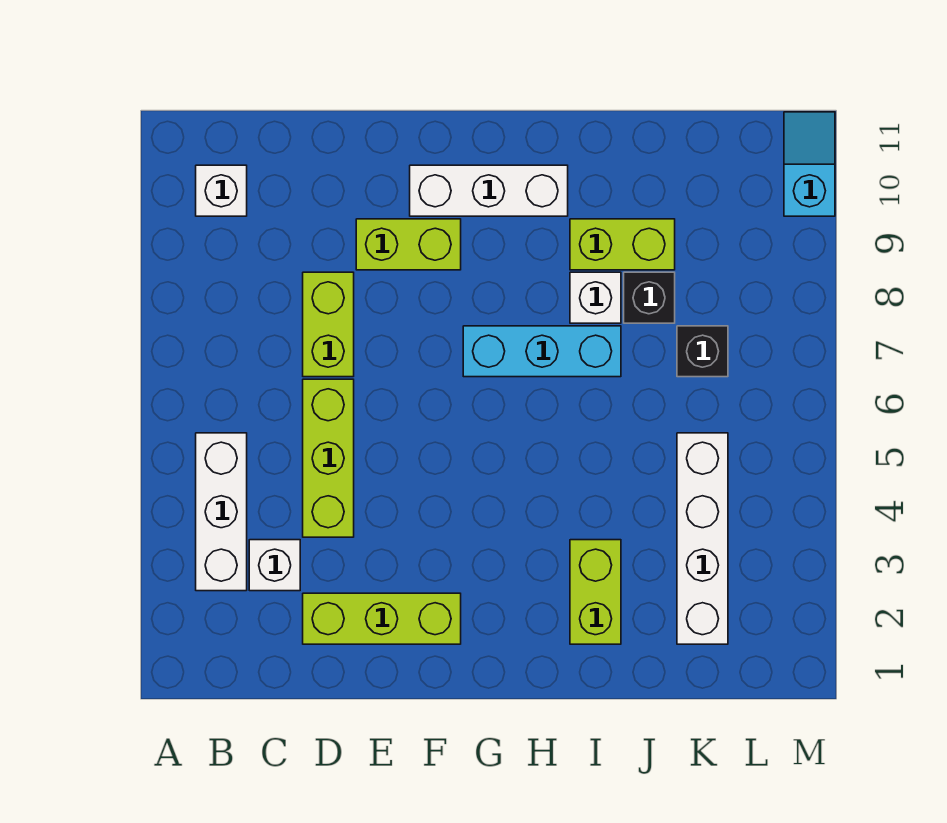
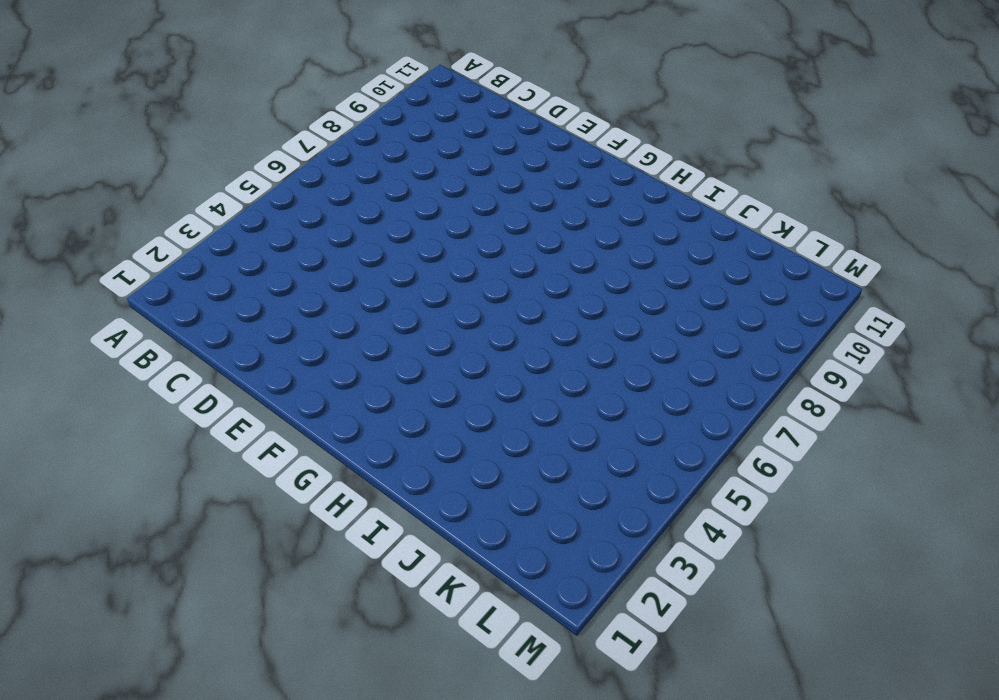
none -> white 1x3 brick [196,433,247,591]
none -> white 1x1 brick [196,165,247,216]
none -> white 1x1 brick [249,540,300,591]

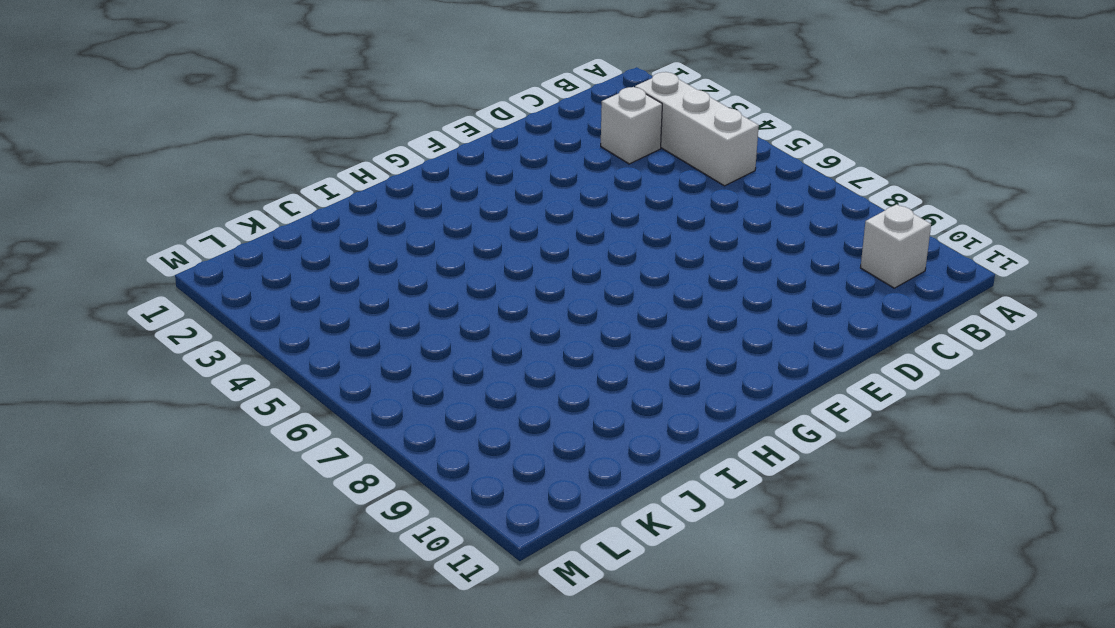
none -> lime 1x3 brick [303,593,461,644]
none -> lime 1x3 brick [303,379,354,537]
none -> lime 1x2 brick [303,272,354,377]

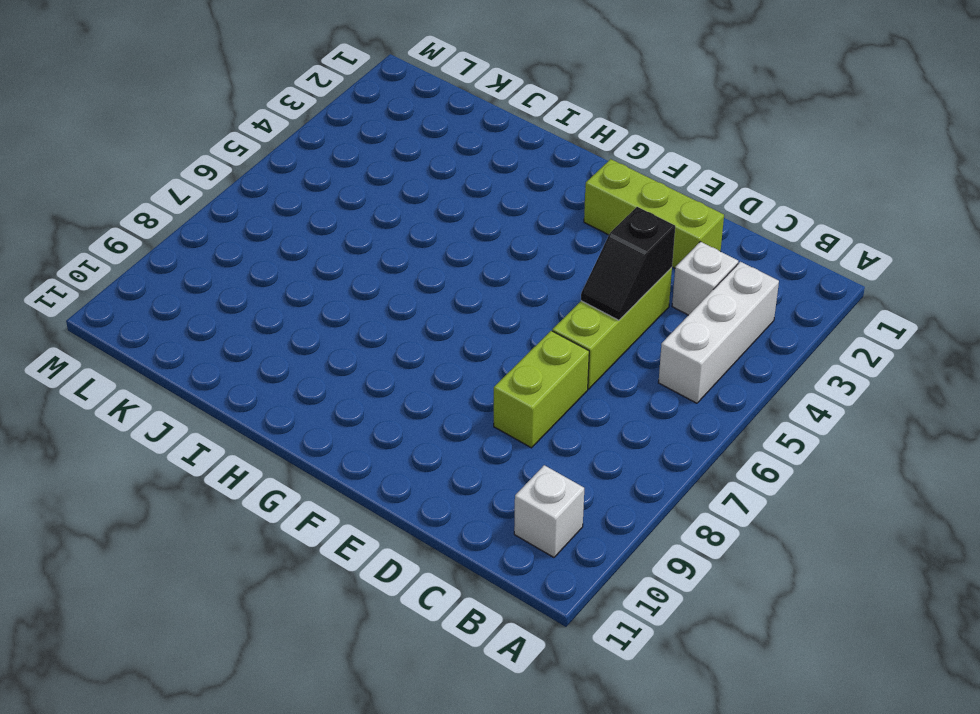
black 1x2 slope [581,207,675,320] -> none
none -> lime 1x2 brick [356,219,461,270]
none -> white 1x3 brick [410,165,568,216]
none -> cyan 1x3 brick [463,326,621,377]

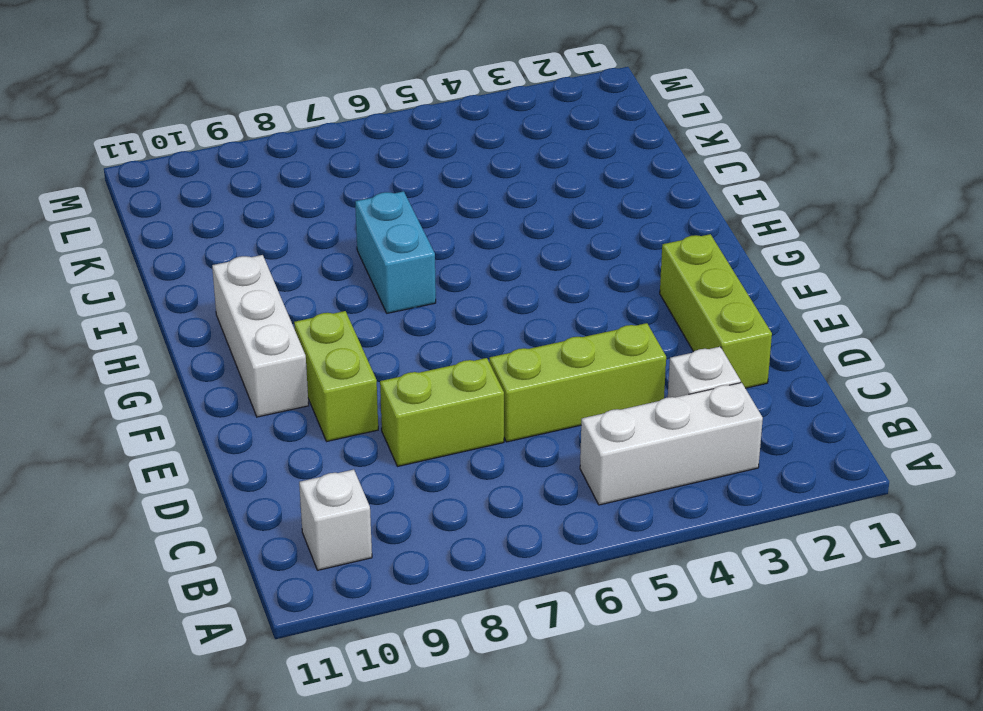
cyan 1x2 brick [355,191,436,313] -> cyan 1x3 brick [463,326,621,377]
none -> lime 1x2 brick [570,540,621,644]
none -> white 1x1 brick [570,272,621,323]
none -> lime 1x2 brick [570,219,675,270]

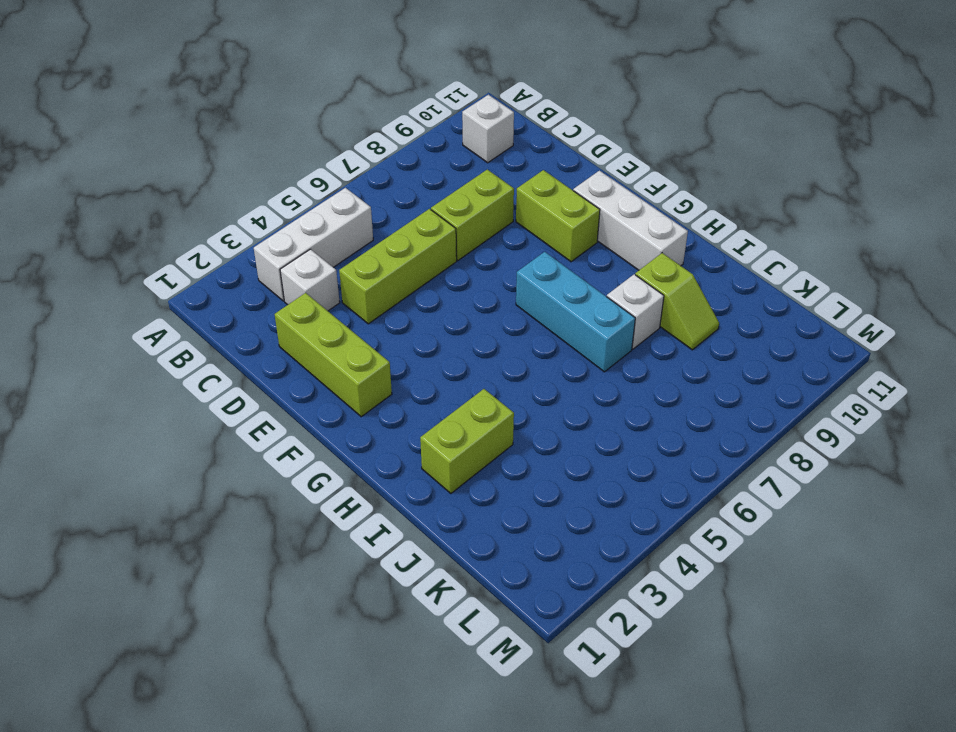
lime 1x2 slope [635,253,719,350] -> lime 1x2 brick [570,219,675,270]
none -> black 1x1 brick [624,272,675,323]
none -> white 1x4 brick [677,433,728,644]
none -> black 1x1 brick [677,326,728,377]

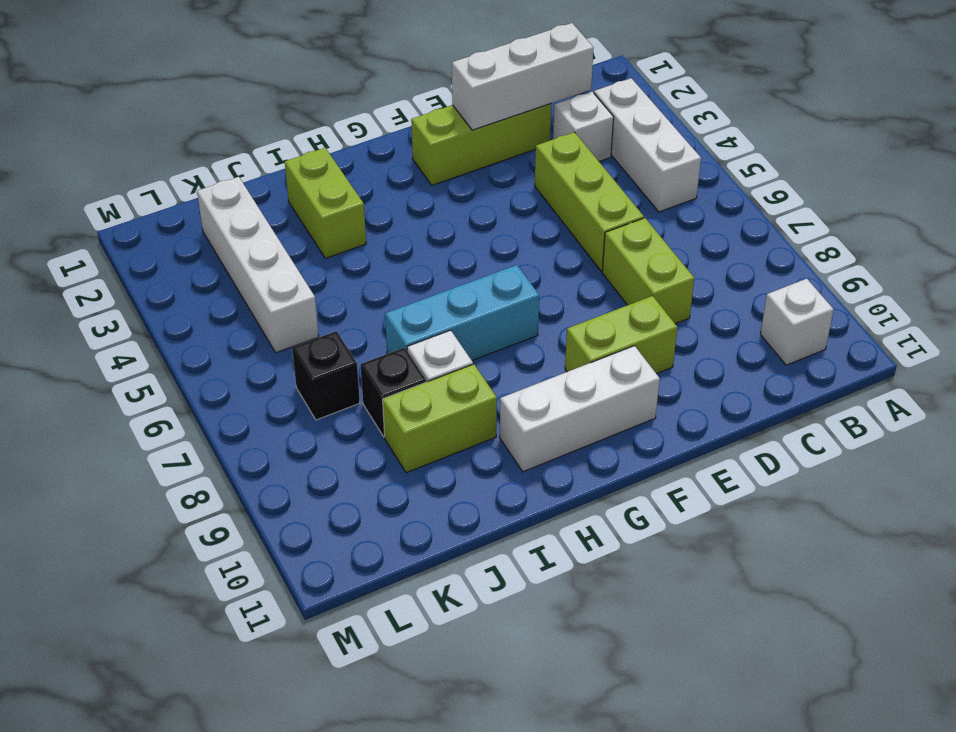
white 1x3 brick [452,23,594,130] -> none
none -> cyan 1x2 slope [784,112,835,216]

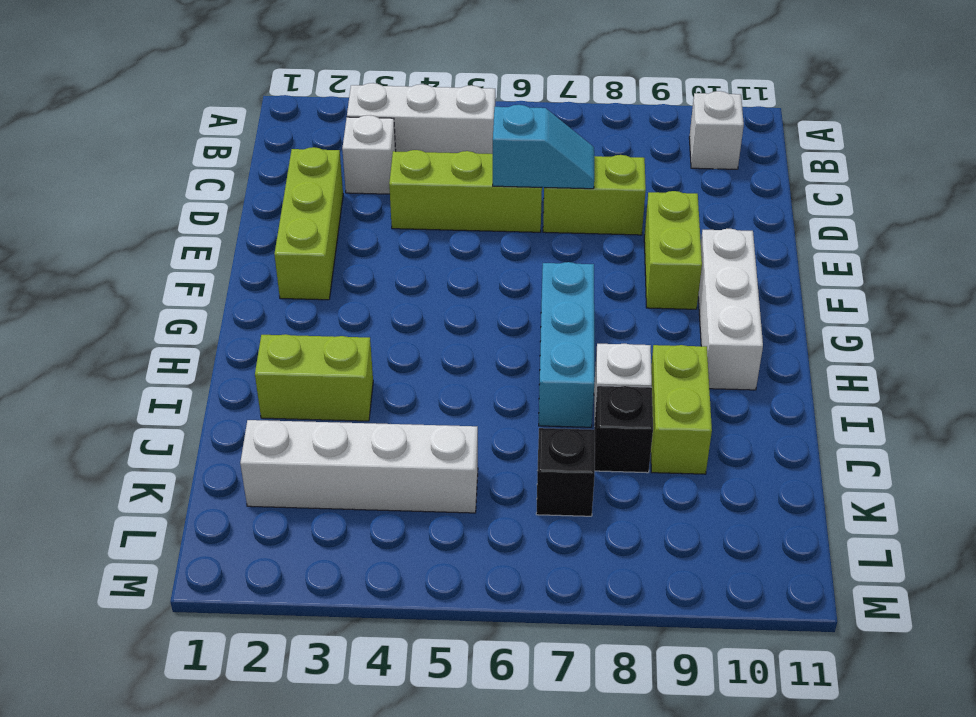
cyan 1x2 slope [493,105,594,189] -> cyan 1x2 slope moved to [784,112,835,216]

